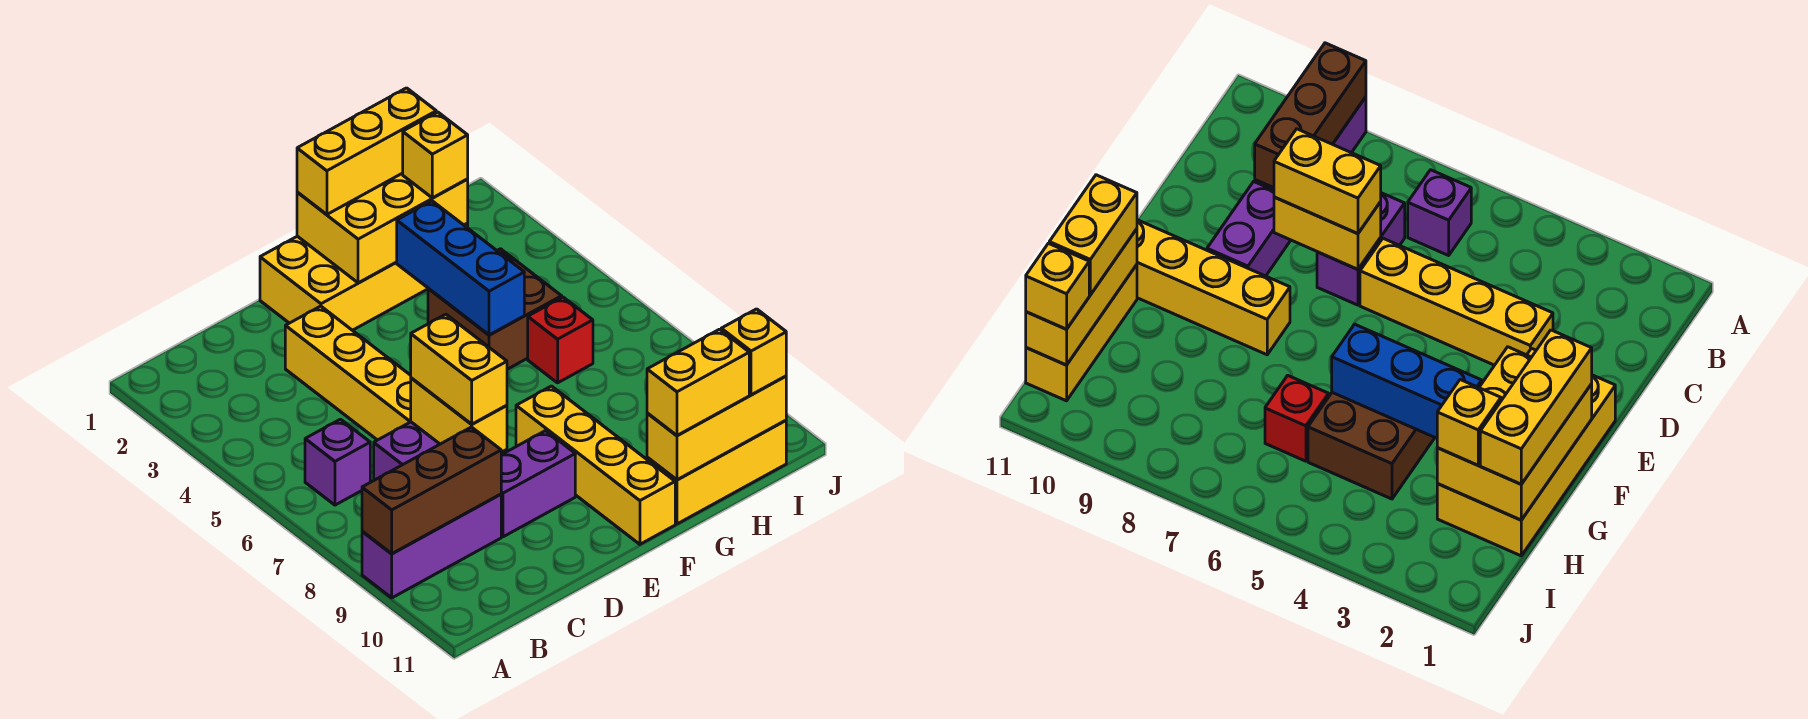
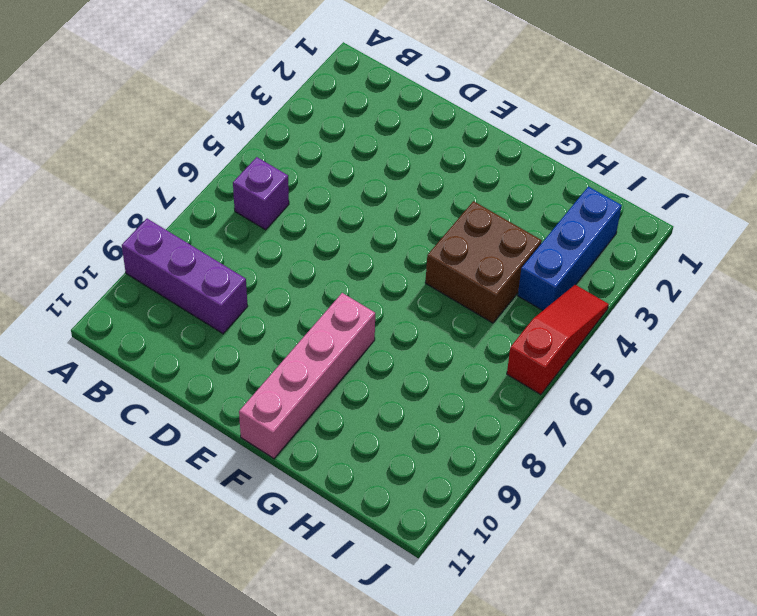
pink 1x4 brick [239,293,375,458] -> yellow 1x4 brick [516,386,675,544]
blue 1x3 brick [518,187,622,310] -> blue 1x3 brick moved to [397,201,524,335]
red 1x3 slope [507,285,609,395] -> none
none -> purple 1x2 brick [374,422,440,480]
none -> yellow 1x4 brick [285,306,411,440]
none -> purple 1x2 brick [501,431,575,537]

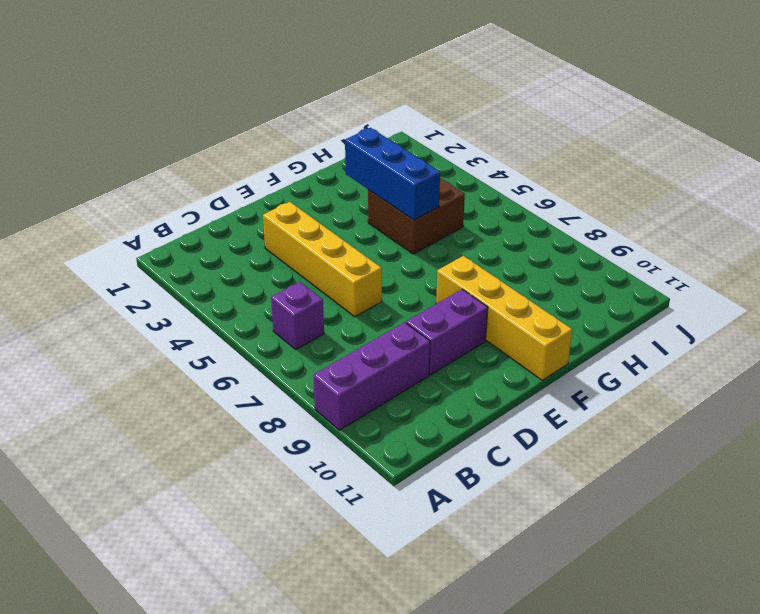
none -> purple 1x2 brick [374,422,440,480]
none -> yellow 2x4 brick [260,224,468,330]
none -> yellow 1x3 brick [647,421,786,524]

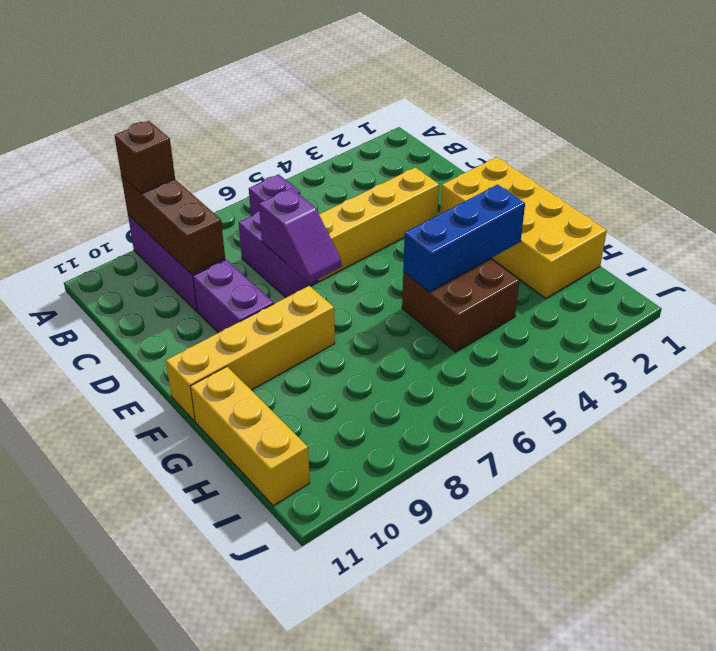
brown 1x1 brick [114,121,175,194] -> none
purple 1x2 slope [259,188,342,283] -> yellow 1x2 brick [411,378,507,452]
none -> red 1x1 brick [528,297,593,383]
none -> yellow 2x3 brick [297,173,468,283]
none -> yellow 1x3 brick [647,376,786,480]

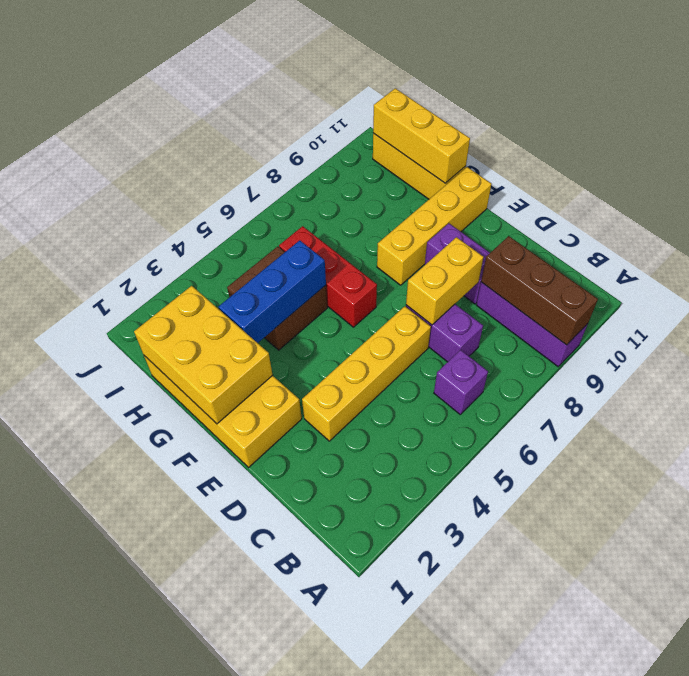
red 1x3 brick [279,226,377,327] -> red 1x1 brick [528,297,593,383]
none -> yellow 1x2 brick [411,314,507,424]
none -> yellow 1x3 brick [297,88,436,214]
none -> yellow 1x2 brick [647,329,749,435]

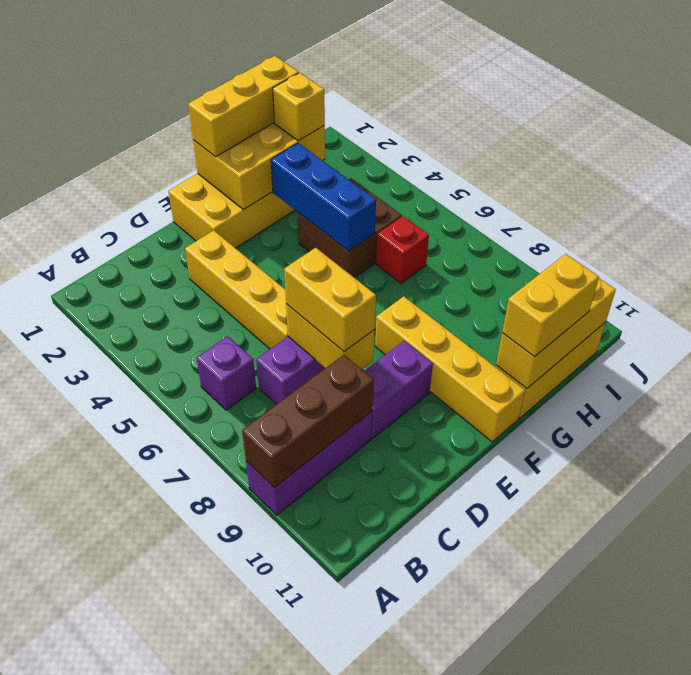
none -> yellow 1x1 brick [721,309,786,395]

